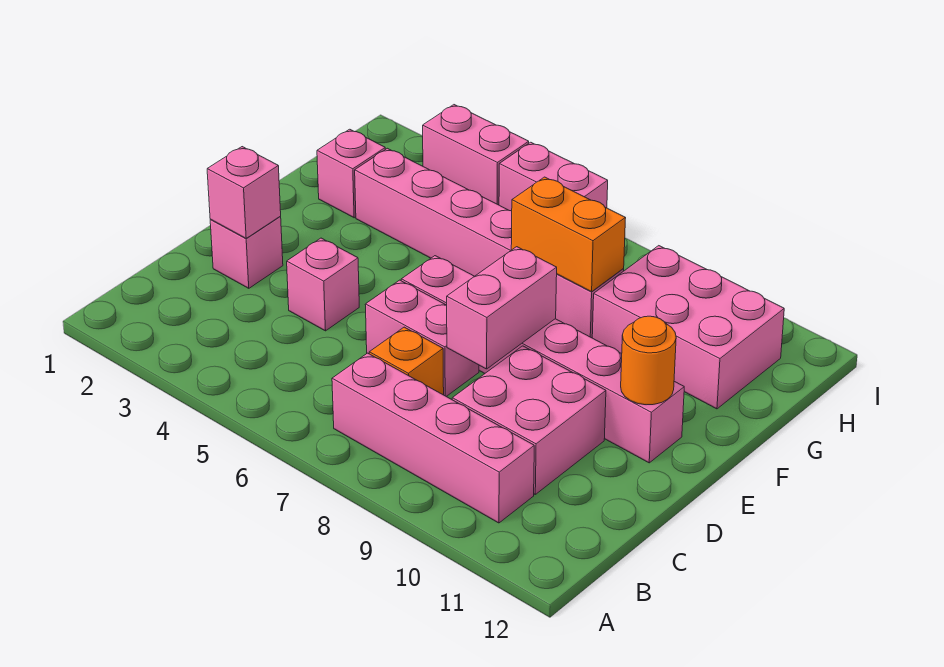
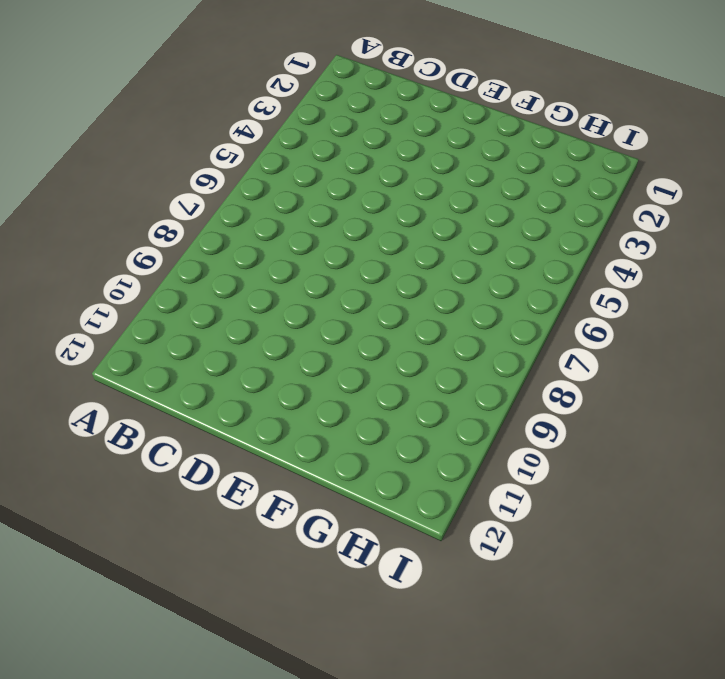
none -> pink 1x4 brick [332,353,534,523]
none -> orange 1x1 brick [369,327,444,395]
none -> pink 2x2 brick [452,346,606,494]

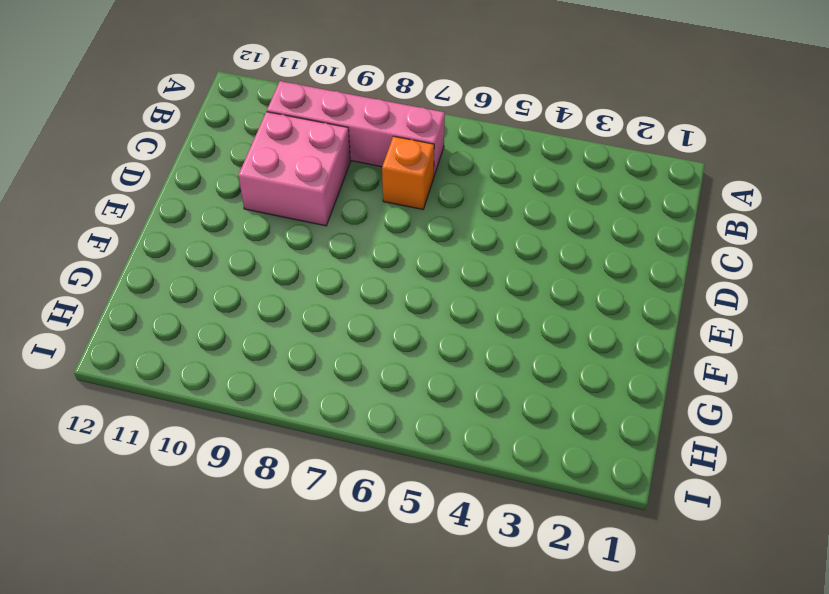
none -> pink 1x1 brick [210,217,283,288]
none -> pink 1x1 brick [287,238,359,331]
none -> pink 1x2 brick [365,280,479,396]

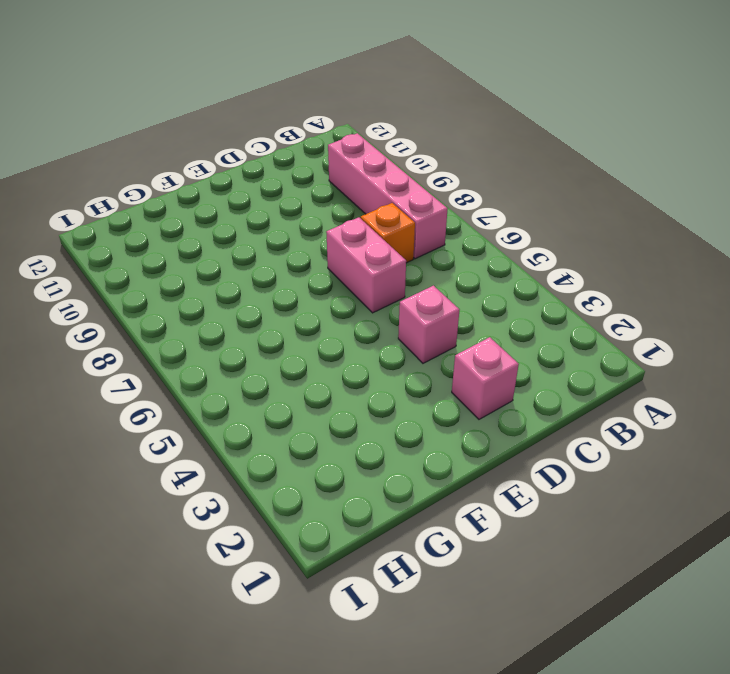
none -> pink 2x2 brick [452,346,606,494]
none -> pink 1x6 brick [401,256,684,463]
none -> pink 1x1 brick [317,129,386,218]

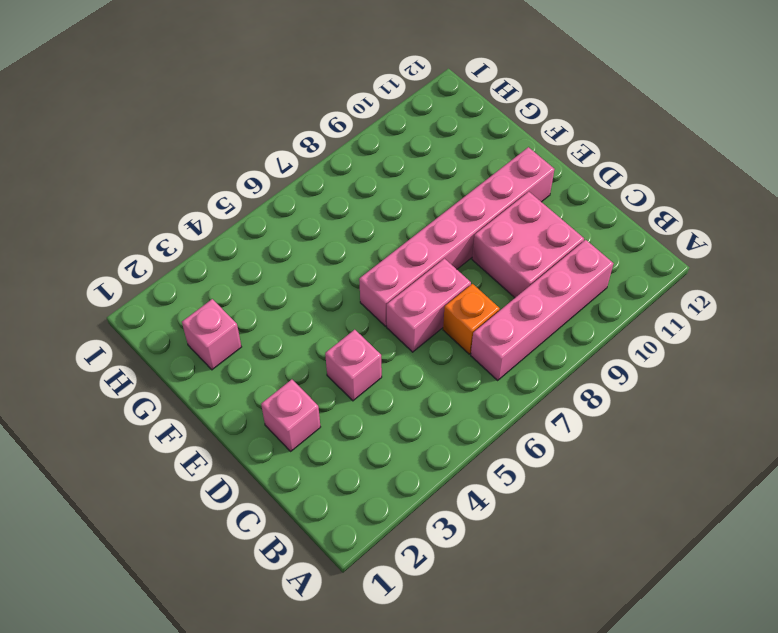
none -> pink 1x6 brick [355,148,624,338]
none -> pink 2x3 brick [592,246,784,409]
none -> pink 1x2 brick [423,105,529,205]

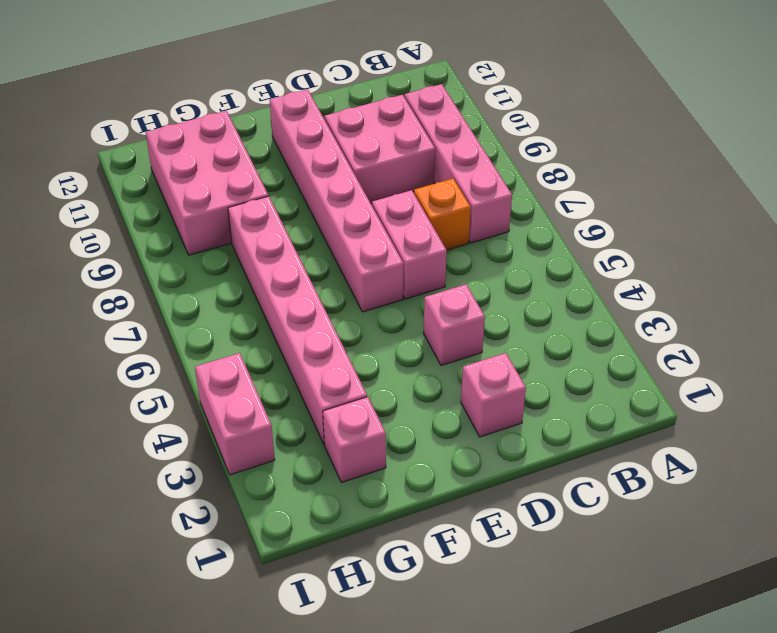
none -> pink 1x2 brick [499,142,608,211]
none -> pink 1x1 brick [207,147,281,238]
none -> pink 1x2 brick [447,247,557,369]

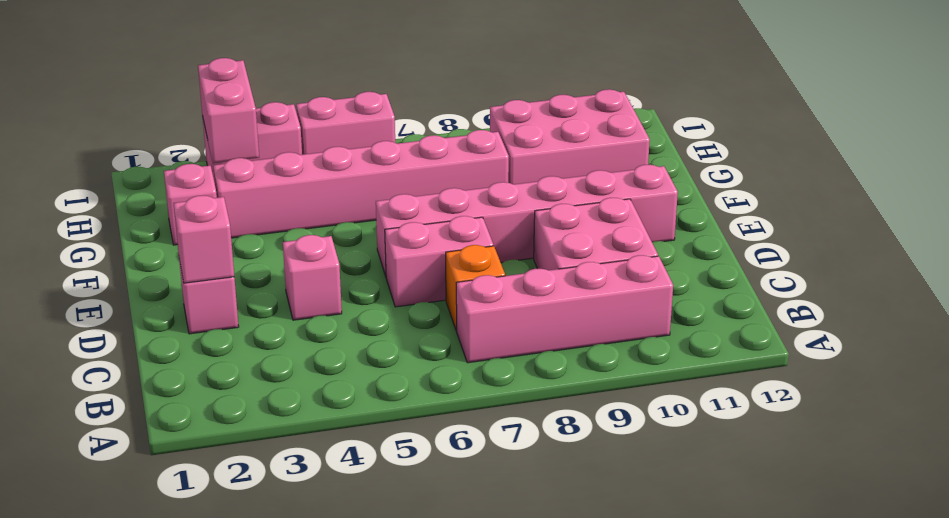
pink 1x2 brick [198,58,259,163] -> pink 1x2 brick moved to [447,247,557,369]
none -> orange 1x1 round brick [621,316,676,405]
none -> orange 1x2 brick [511,177,626,292]

